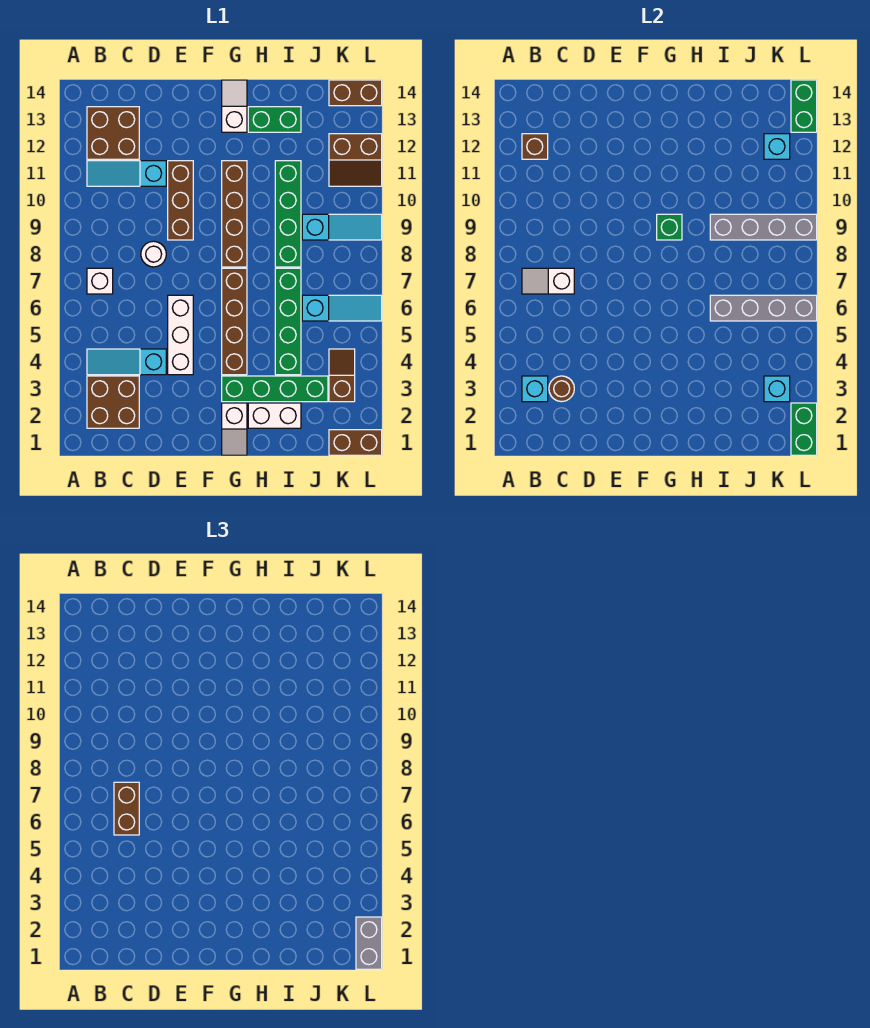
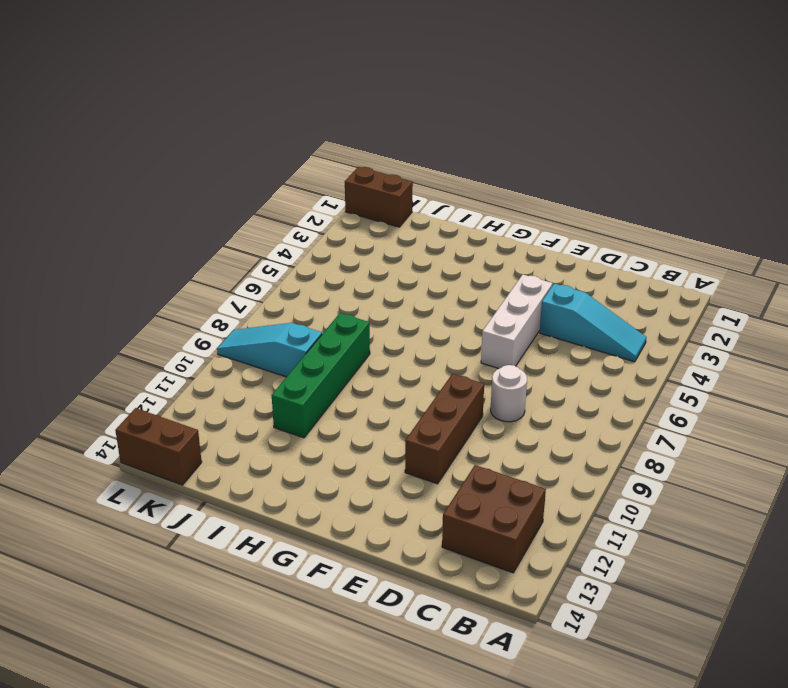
none -> brown 2x2 brick [87,376,139,428]
none -> white 1x1 brick [87,268,113,294]
none -> cyan 1x3 slope [87,161,166,186]
none -> white 1x2 slope [222,403,247,455]

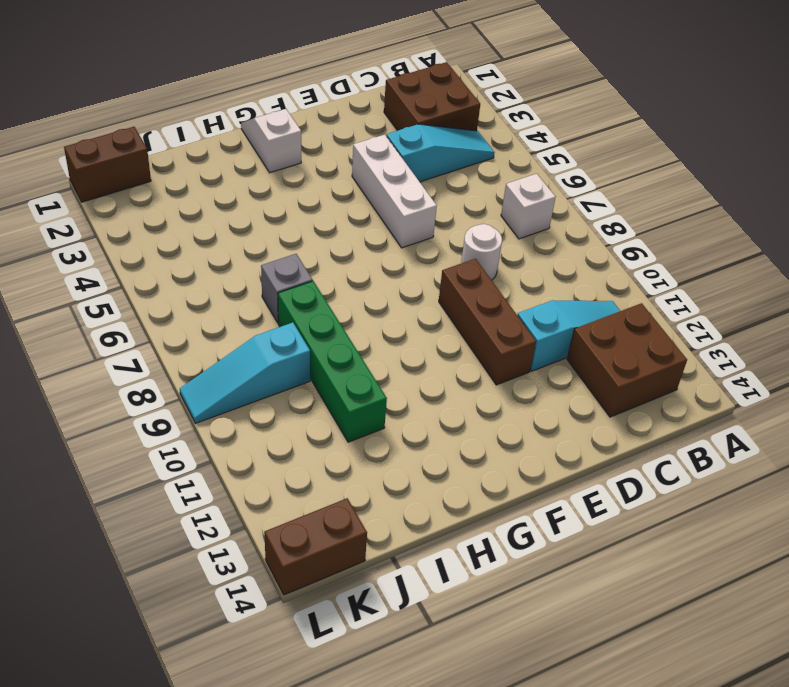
grey 1x1 brick [261,254,313,323] -> green 1x4 brick [275,268,301,375]
none -> green 1x4 brick [222,376,328,402]
none -> brown 1x4 brick [222,268,247,375]
none -> brown 1x4 brick [222,161,247,267]
none -> white 1x2 slope [222,80,247,132]

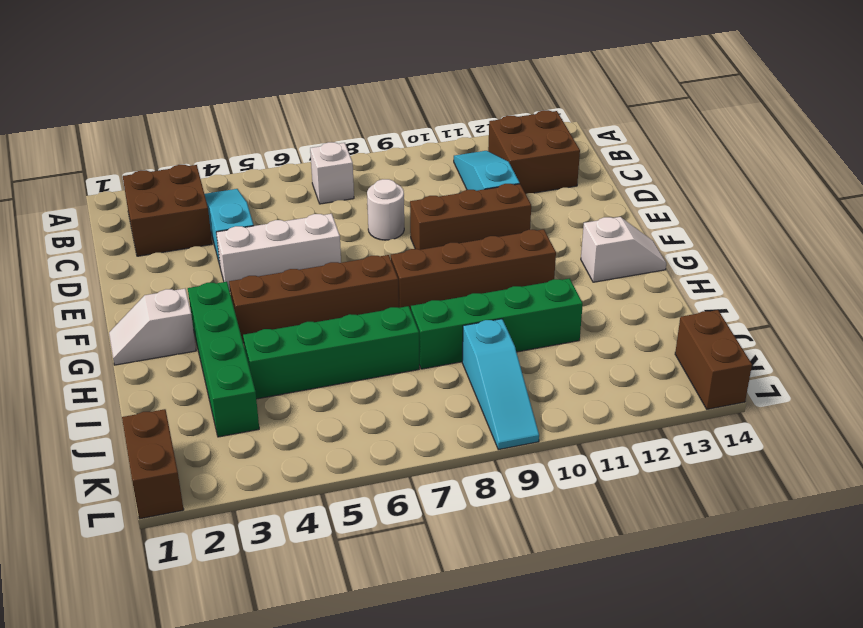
none -> white 1x2 brick [248,403,301,428]
none -> green 1x2 brick [248,107,301,132]
none -> cyan 1x3 slope [302,295,382,321]
none -> brown 1x2 slope [329,349,355,402]

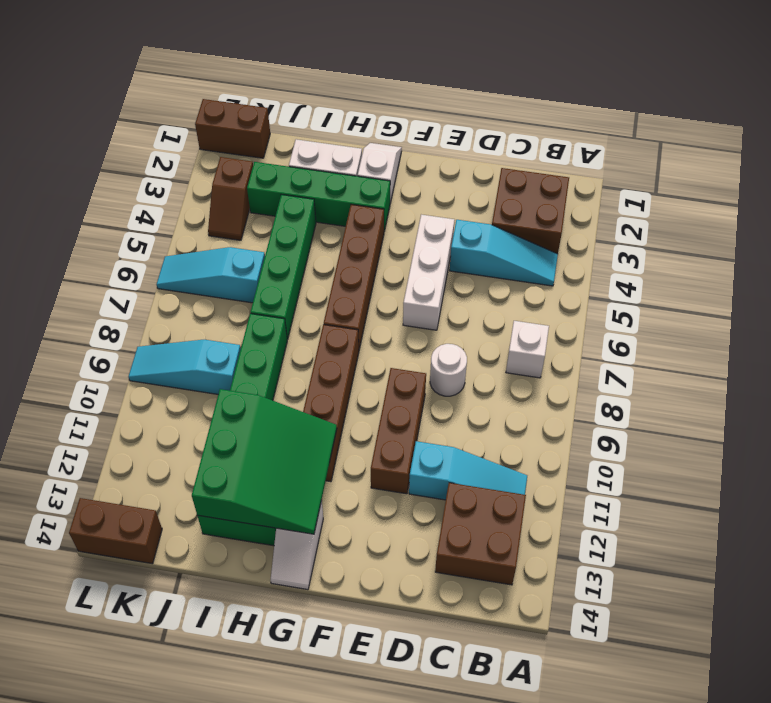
green 3x3 slope [192,389,337,534] -> none
none -> brown 2x2 slope [329,134,382,186]
none -> cyan 1x1 brick [522,376,548,402]
none -> white 1x2 slope [522,268,574,294]
none -> brown 1x1 brick [522,134,548,159]

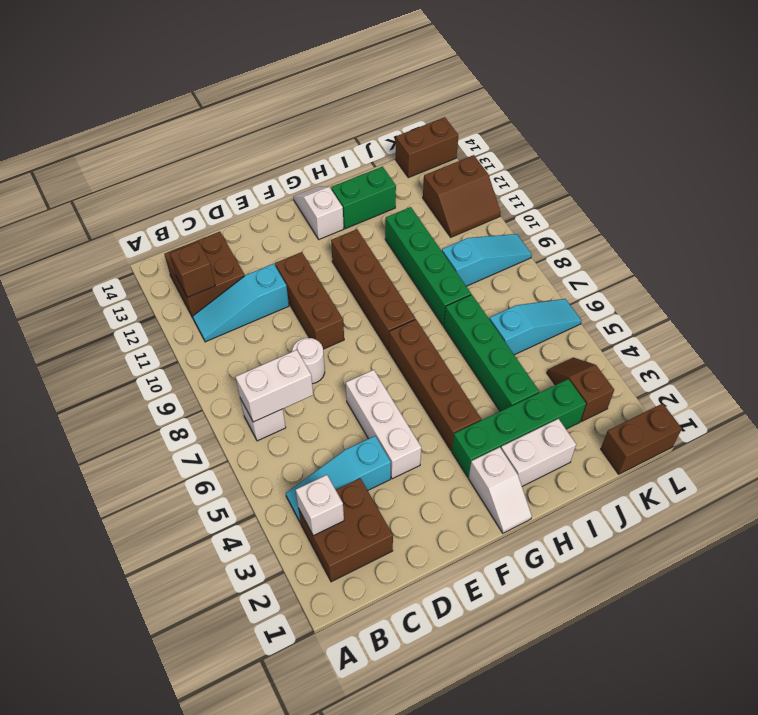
white 1x1 brick [296,475,344,536] -> cyan 1x1 brick [522,376,548,402]
white 1x2 brick [236,350,313,422] -> white 1x2 slope [522,268,574,294]
none -> brown 1x1 round brick [549,376,574,402]
none -> green 1x1 brick [657,214,682,240]
none -> grey 1x4 brick [710,295,817,321]
none -> grey 1x4 brick [710,214,817,240]

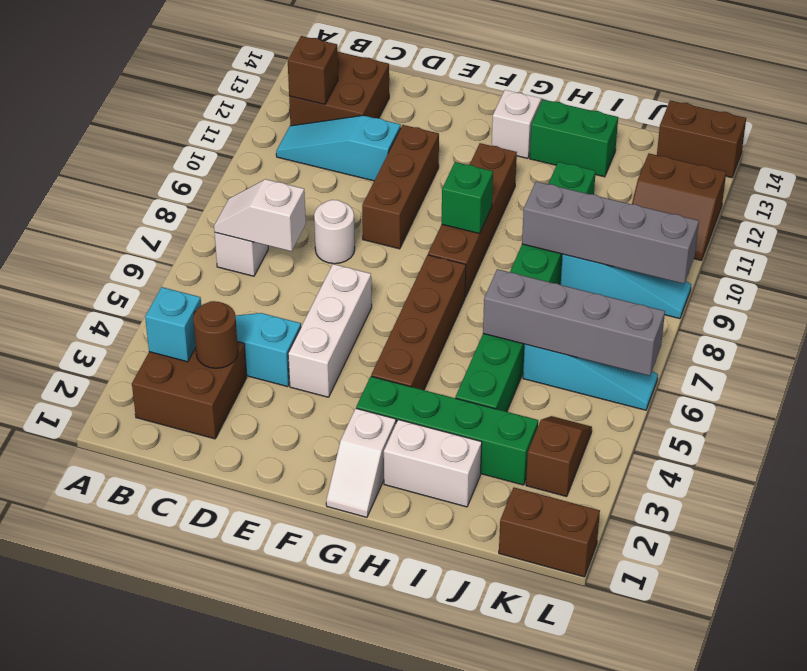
none -> cyan 1x1 brick [764,376,790,402]
none -> cyan 1x1 brick [764,134,790,159]
none -> green 1x2 brick [791,403,817,455]
none -> green 1x2 brick [791,80,817,132]

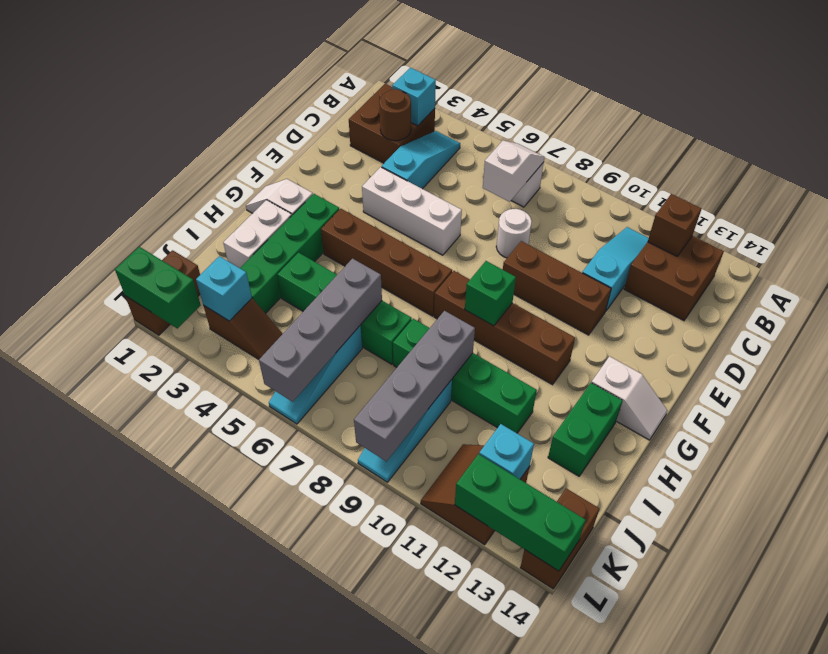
green 1x3 brick [455,454,586,571] -> green 1x2 brick [791,80,817,132]
none -> brown 1x2 brick [114,782,139,835]
none -> grey 1x2 brick [356,917,382,969]

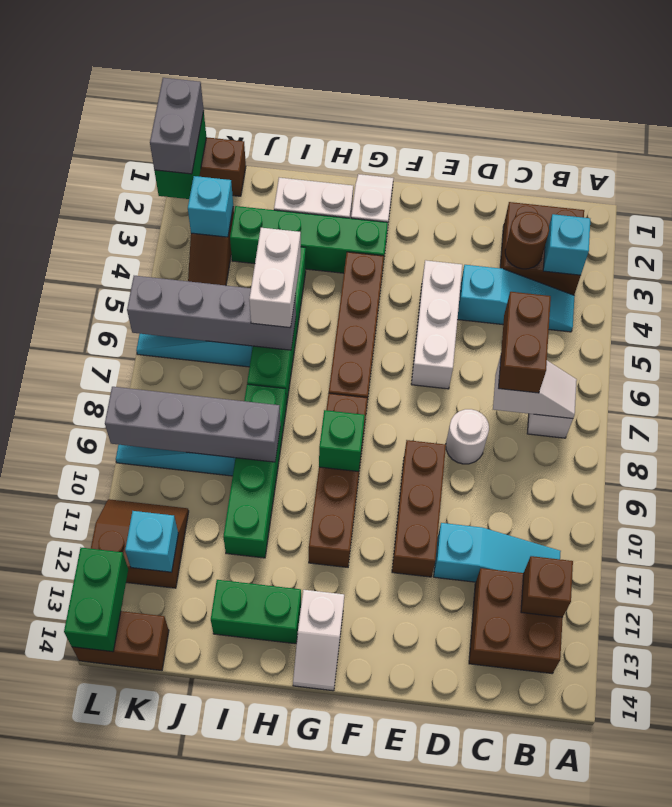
white 1x2 brick [249,228,301,328] -> none

